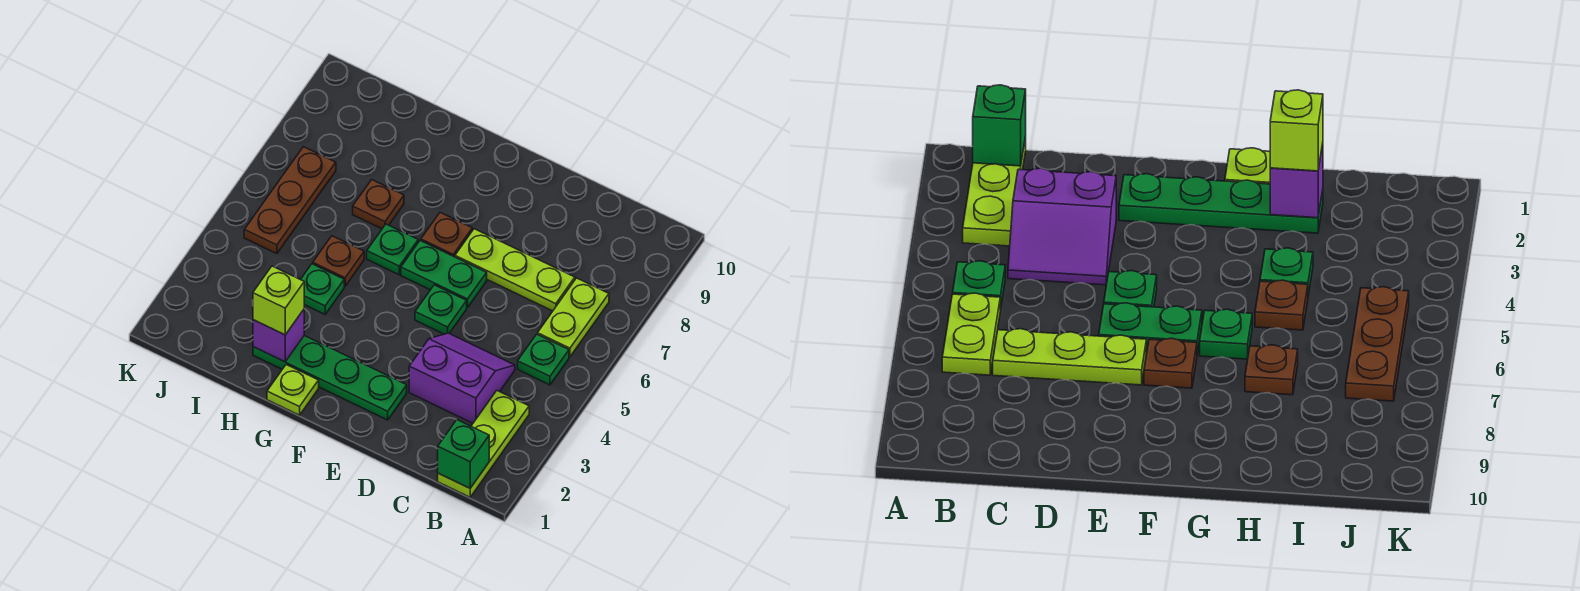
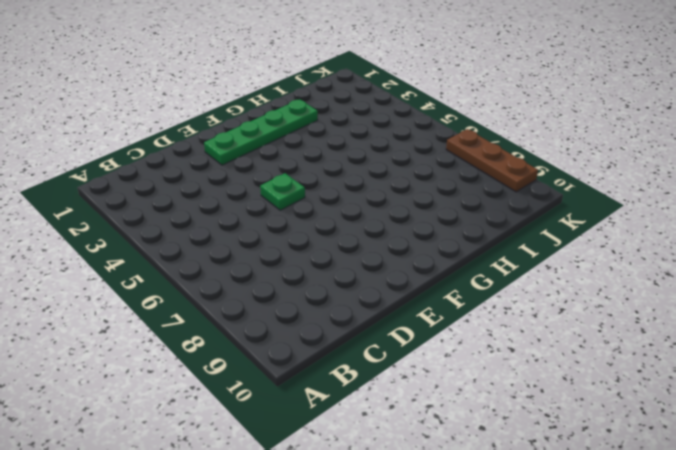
brown 1x3 plate [446,129,538,192] -> brown 1x3 plate moved to [244,147,336,254]
none -> lime 1x3 plate [438,391,529,497]
none -> green 1x1 plate [518,334,569,385]
none -> lime 1x2 plate [538,278,609,357]

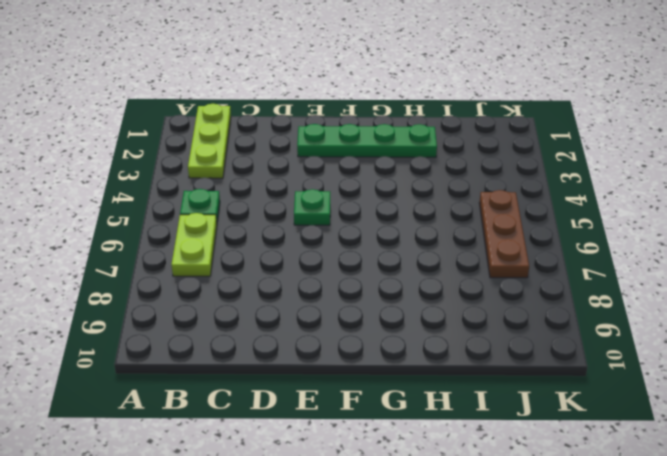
none -> purple 2x2 slope [409,333,515,423]
none -> lime 1x3 plate [455,229,575,311]
none -> green 1x2 plate [401,241,487,308]

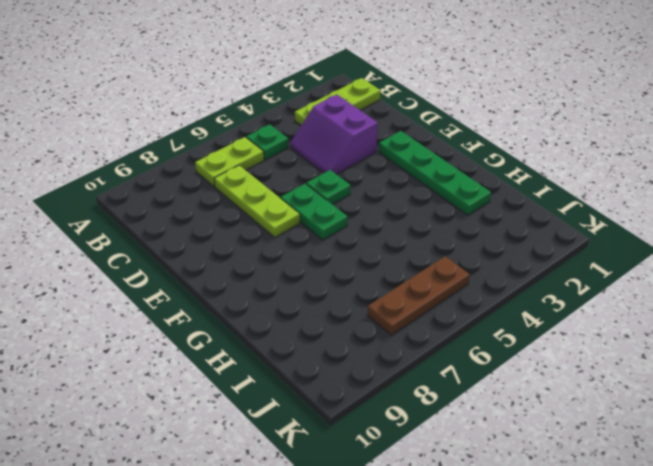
none -> brown 1x1 plate [421,213,472,257]
none -> lime 1x1 plate [267,365,319,415]
none -> green 1x1 plate [367,224,418,275]

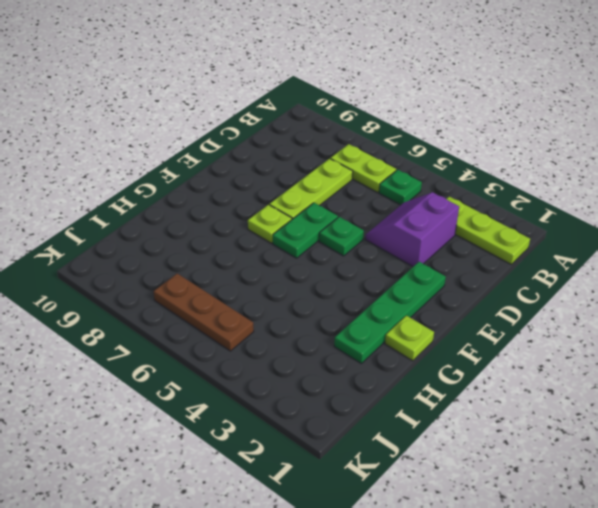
lime 1x1 plate [248,205,292,243] -> brown 1x1 plate [421,213,472,257]
none -> green 1x1 plate [367,224,418,275]
none -> green 1x1 plate [301,264,344,314]
none -> brown 1x1 plate [313,236,364,286]

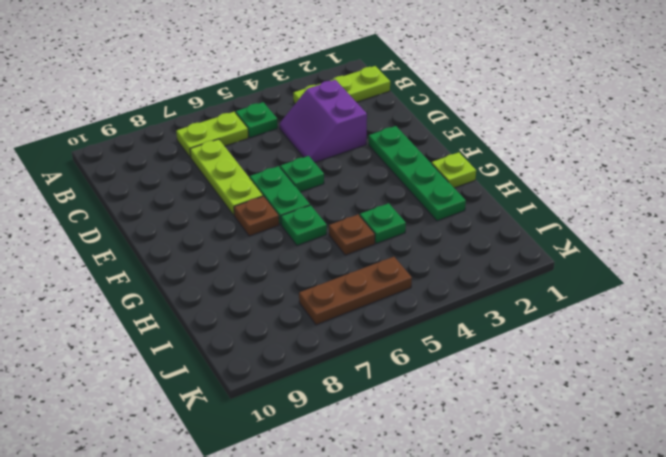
none -> brown 1x1 plate [353,180,404,229]
none -> green 1x1 brick [438,420,489,488]
none -> purple 1x1 brick [253,310,304,362]

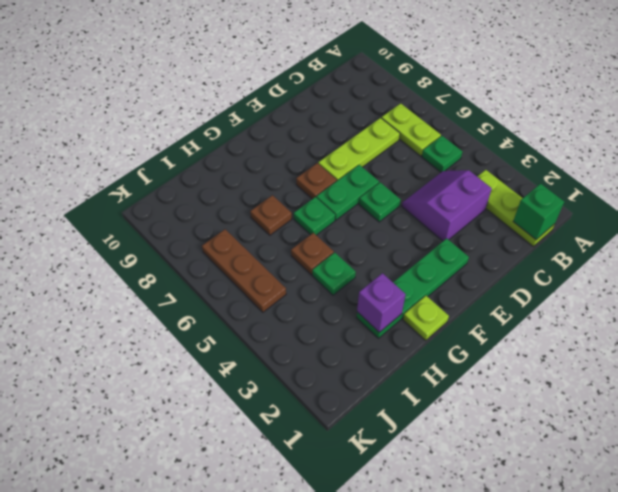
none -> lime 1x1 brick [253,266,304,335]

